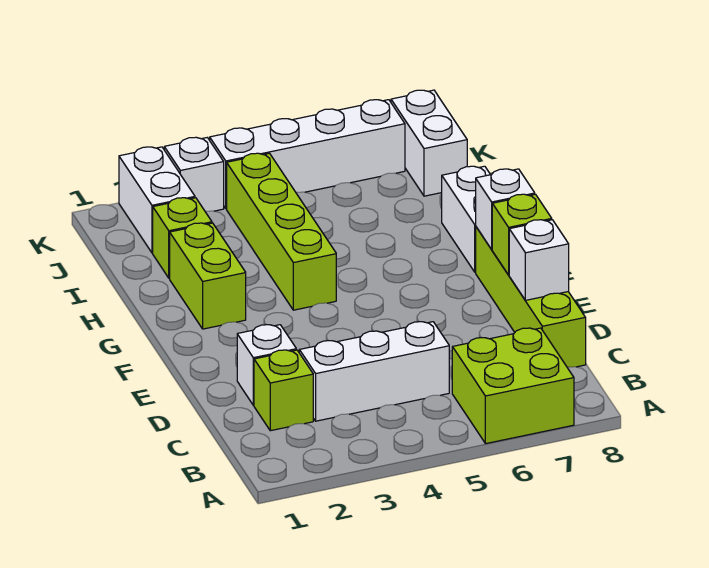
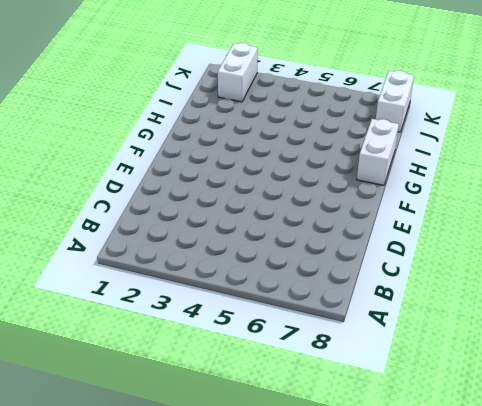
none -> lime 2x2 brick [452,328,574,444]
none -> lime 1x1 brick [254,350,313,431]
none -> white 1x3 brick [299,322,449,421]

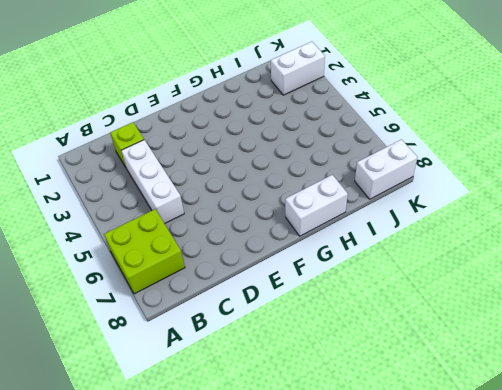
none -> lime 1x4 brick [476,227,586,367]
none -> white 1x1 brick [237,325,296,405]
none -> lime 1x2 brick [170,223,246,329]

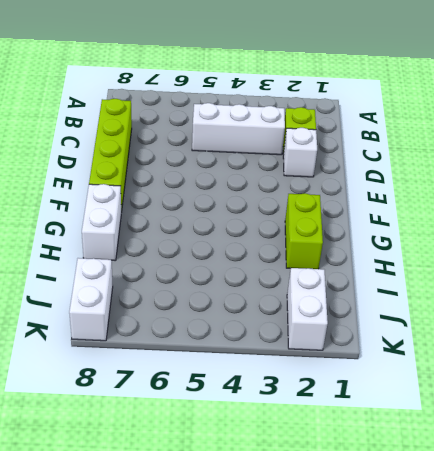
none -> lime 2x2 brick [452,328,574,444]
none -> lime 1x4 brick [227,153,336,310]
none -> lime 1x1 brick [153,198,212,278]

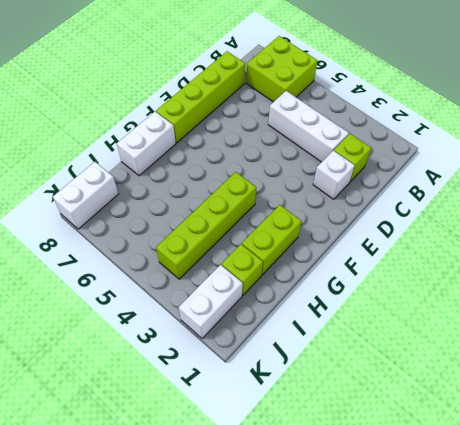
none -> white 1x1 brick [164,137,224,211]
none -> white 1x4 brick [210,100,405,209]
none -> white 1x1 brick [509,220,569,300]

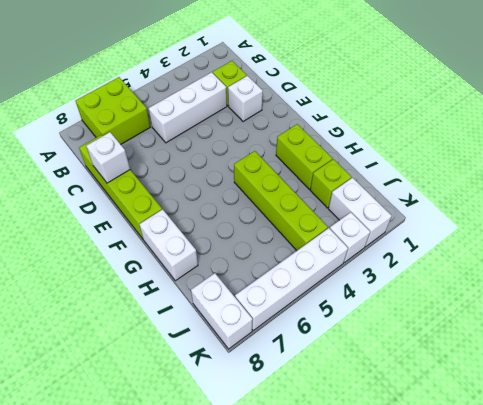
none -> lime 1x1 brick [492,194,552,275]
none -> white 1x1 brick [476,169,535,249]

